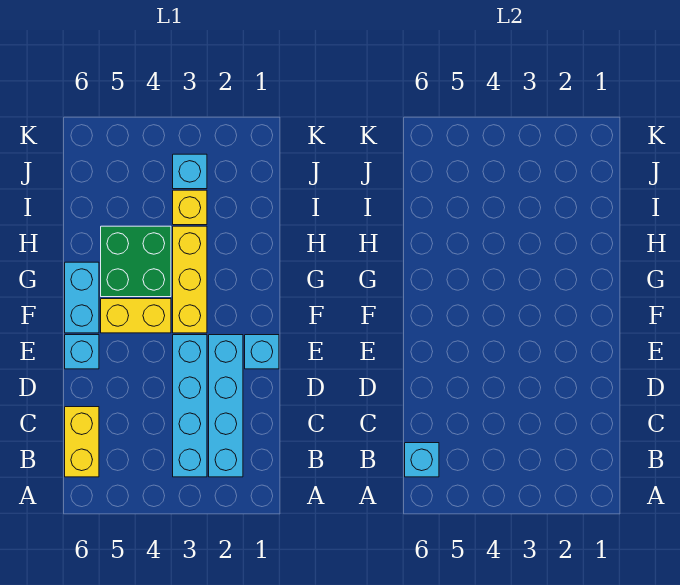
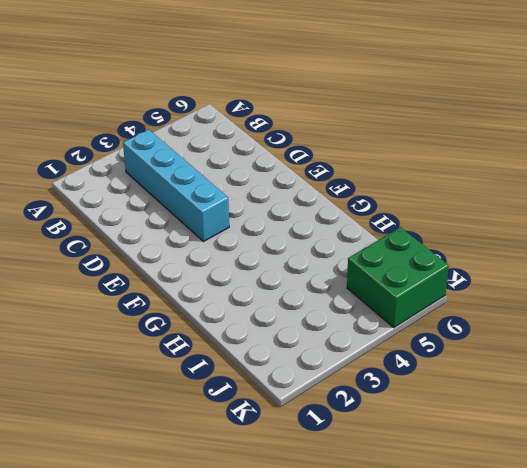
green 2x2 brick [347,227,449,327] -> green 2x2 brick moved to [101,226,171,297]
none -> cyan 1x4 brick [209,335,243,477]
none -> yellow 1x2 brick [65,407,99,477]
none -> cyan 1x1 brick [245,335,279,369]

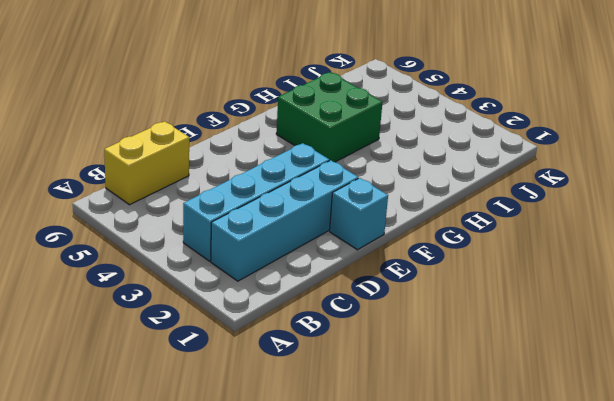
none -> cyan 1x1 brick [65,335,99,369]
none -> yellow 1x3 brick [173,226,207,333]
none -> yellow 1x2 brick [101,299,171,333]

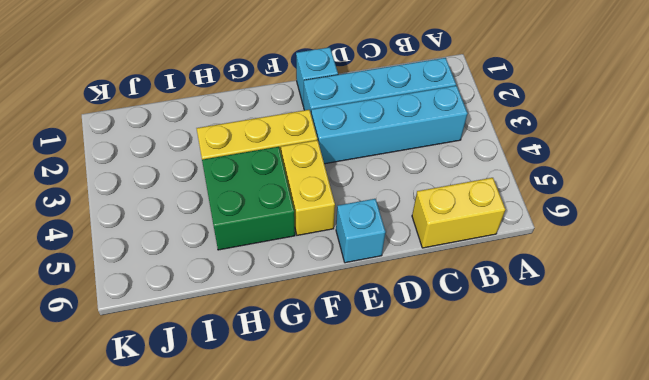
none -> cyan 1x2 brick [65,262,99,333]
none -> yellow 1x1 brick [173,190,207,225]
none -> cyan 1x1 brick [173,154,207,189]

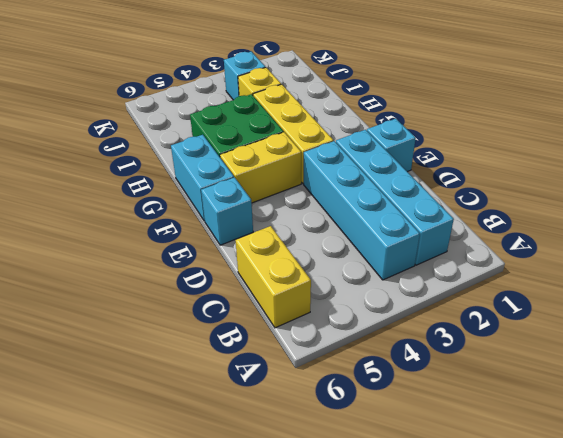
none -> cyan 1x1 brick [405,443,439,477]

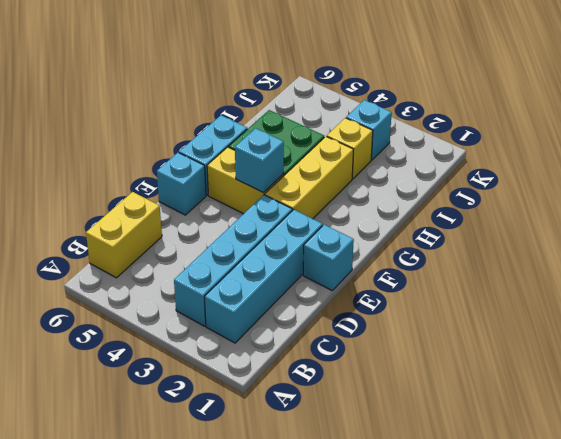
cyan 1x1 brick [235,128,284,193] -> cyan 1x1 brick moved to [405,443,439,477]

